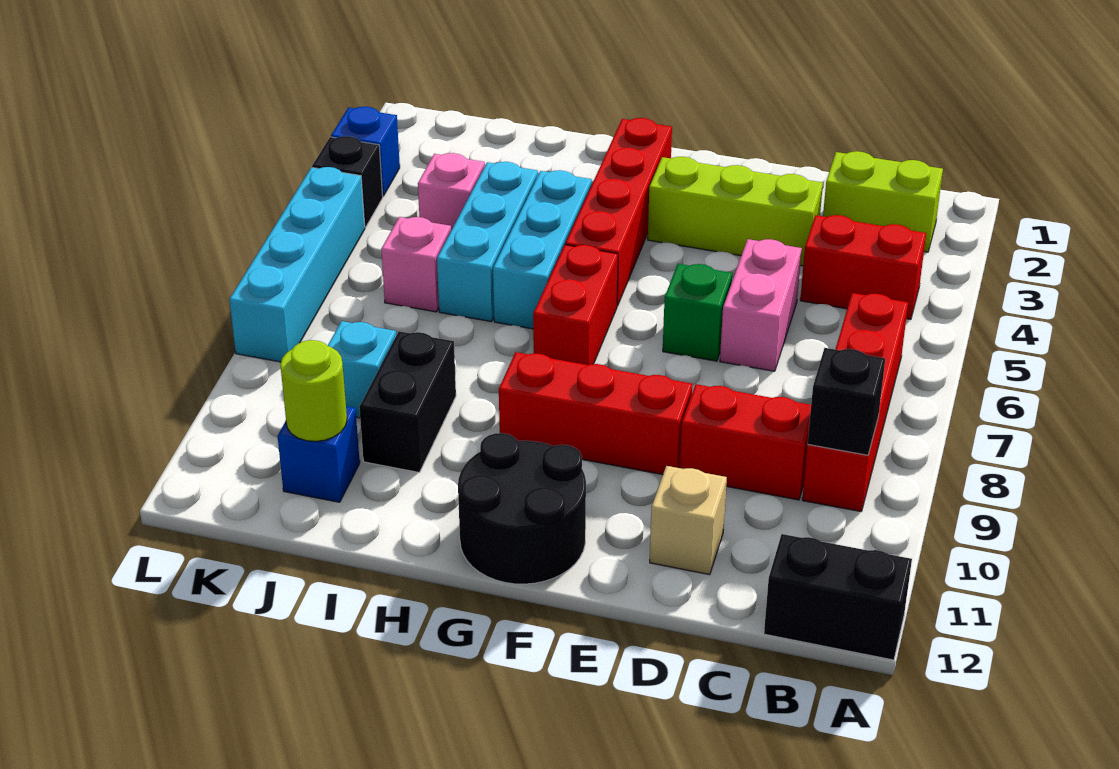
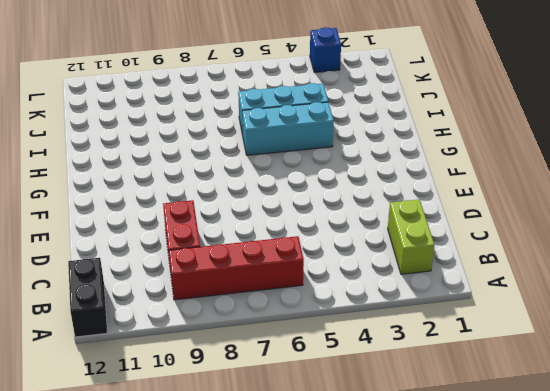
none -> red 1x2 brick [800,215,926,320]
none -> lime 1x3 brick [648,157,823,266]
none -> pink 1x2 brick [720,239,802,371]

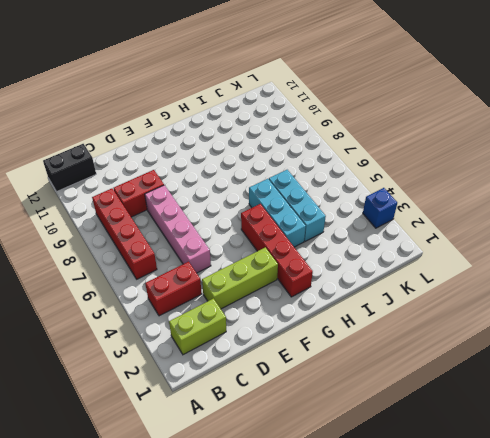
pink 1x4 brick [145,185,211,273] -> pink 1x2 brick [720,239,802,371]
none -> tan 1x1 brick [650,466,727,575]
none -> green 1x1 brick [663,264,732,361]
none -> red 1x3 brick [499,352,692,475]

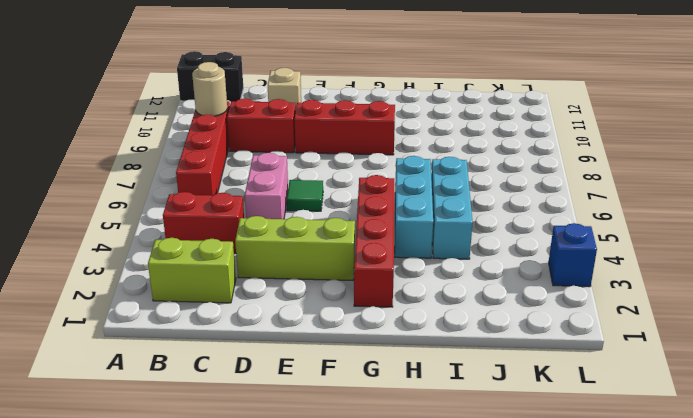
tan 1x1 round brick [192,62,227,116] -> black 1x1 brick [808,348,885,455]
green 1x1 tile [287,180,323,211] -> green 1x1 brick [663,264,732,361]
none -> black 2x2 round brick [458,433,586,584]
none -> red 1x2 brick [533,245,618,365]
none -> black 1x2 brick [359,331,456,472]

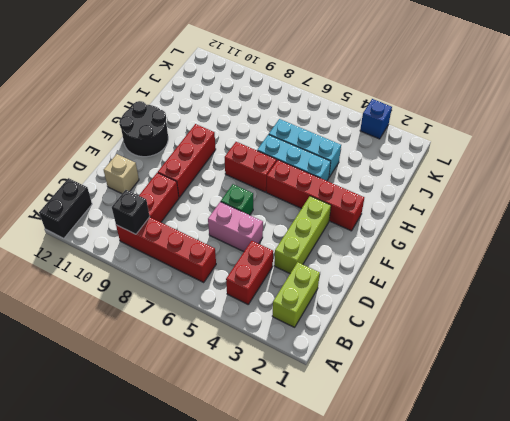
none -> black 1x2 brick [359,331,456,472]
none -> pink 1x1 brick [418,153,485,230]
none -> pink 1x1 brick [381,217,451,312]

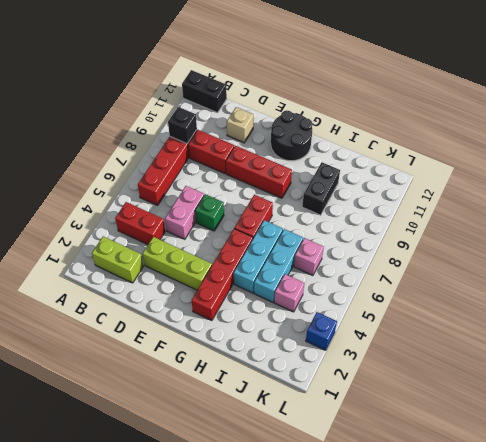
none -> cyan 1x1 brick [328,321,396,418]
none -> blue 1x1 brick [278,406,360,502]
none -> black 1x1 brick [312,136,383,227]

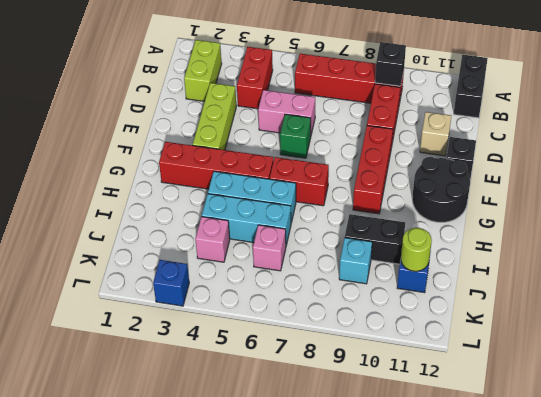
black 1x1 brick [446,137,476,179] -> black 1x1 brick moved to [312,136,383,227]
none -> cyan 1x4 brick [229,167,365,362]

